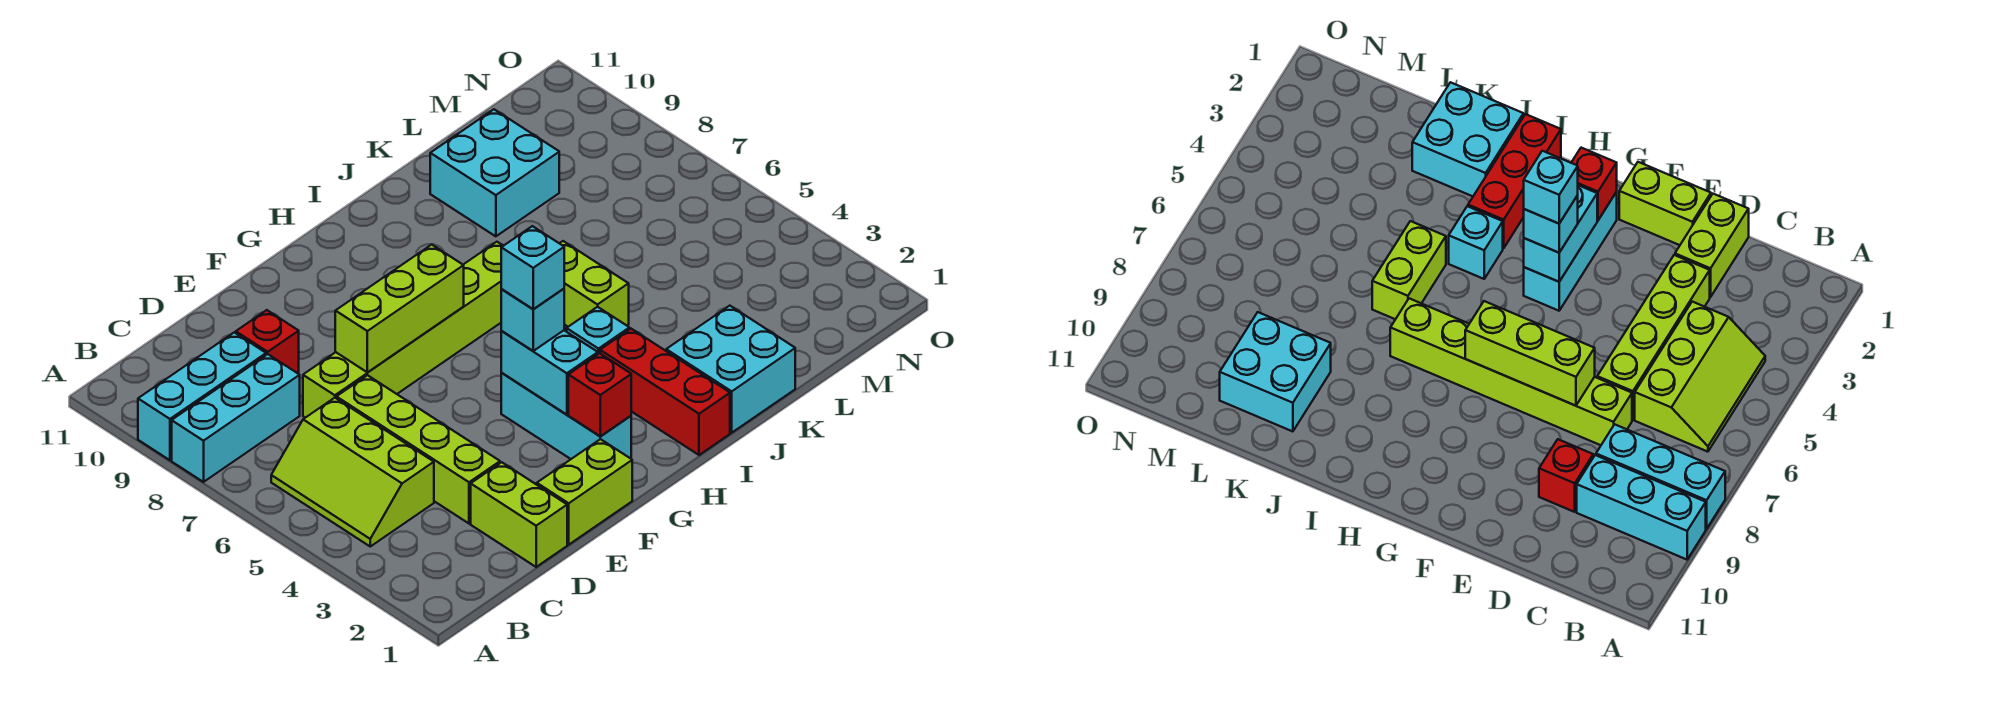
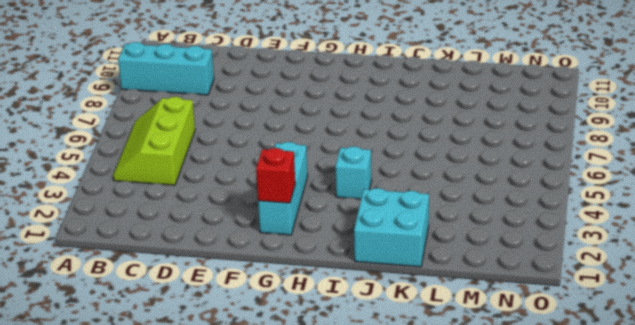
none -> cyan 1x3 brick [172,354,300,482]
none -> lime 1x2 brick [471,462,567,567]
none -> lime 1x4 brick [336,375,500,523]

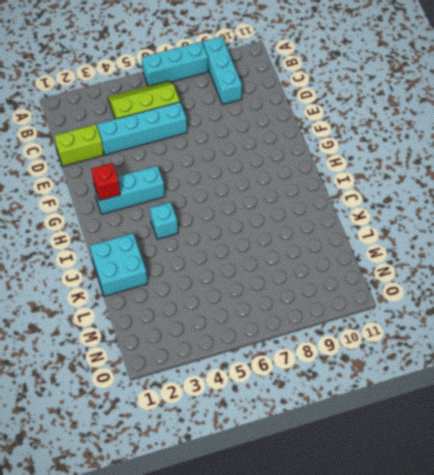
cyan 1x3 brick [142,42,208,86] -> cyan 1x3 brick turned to [172,354,300,482]
cyan 1x4 brick [97,102,187,155] -> lime 1x4 brick [336,375,500,523]
none -> lime 1x6 brick [303,242,503,418]
none -> red 1x1 brick [236,310,299,373]
none -> lime 1x2 brick [537,439,632,544]

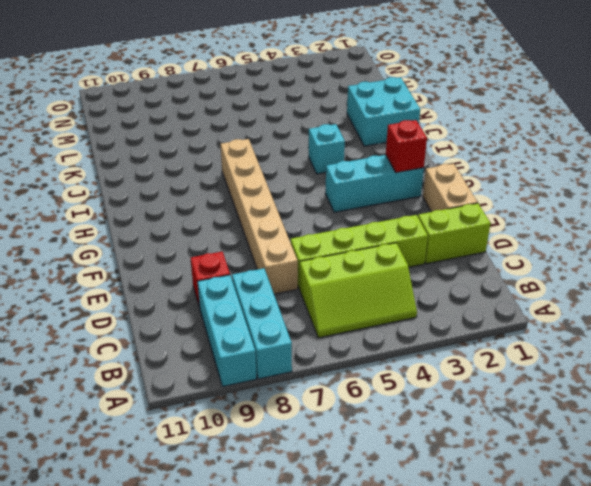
tan 1x6 brick [221,139,298,294] -> lime 1x6 brick [303,242,503,418]
tan 1x2 brick [423,164,478,212] -> lime 1x2 brick [537,439,632,544]
none -> red 1x3 brick [600,329,730,455]
none -> lime 1x2 brick [560,241,629,327]
none -> cyan 2x2 brick [430,109,559,236]

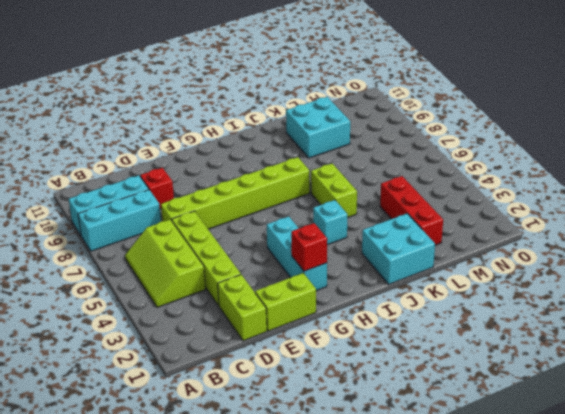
red 1x3 brick [380,176,443,245] -> red 1x3 brick moved to [600,329,730,455]
none -> lime 1x3 brick [335,245,464,372]
none -> cyan 1x2 brick [501,330,598,415]
none -> cyan 1x1 brick [501,289,564,351]

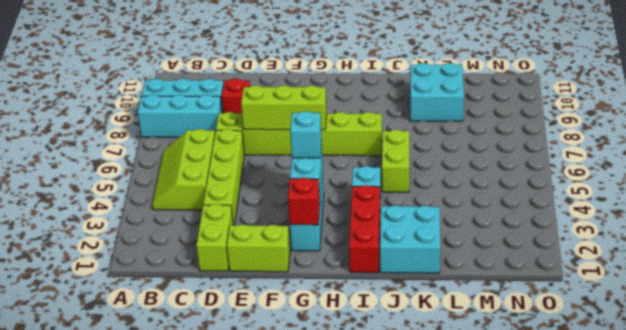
none -> cyan 1x1 brick [501,226,564,309]

